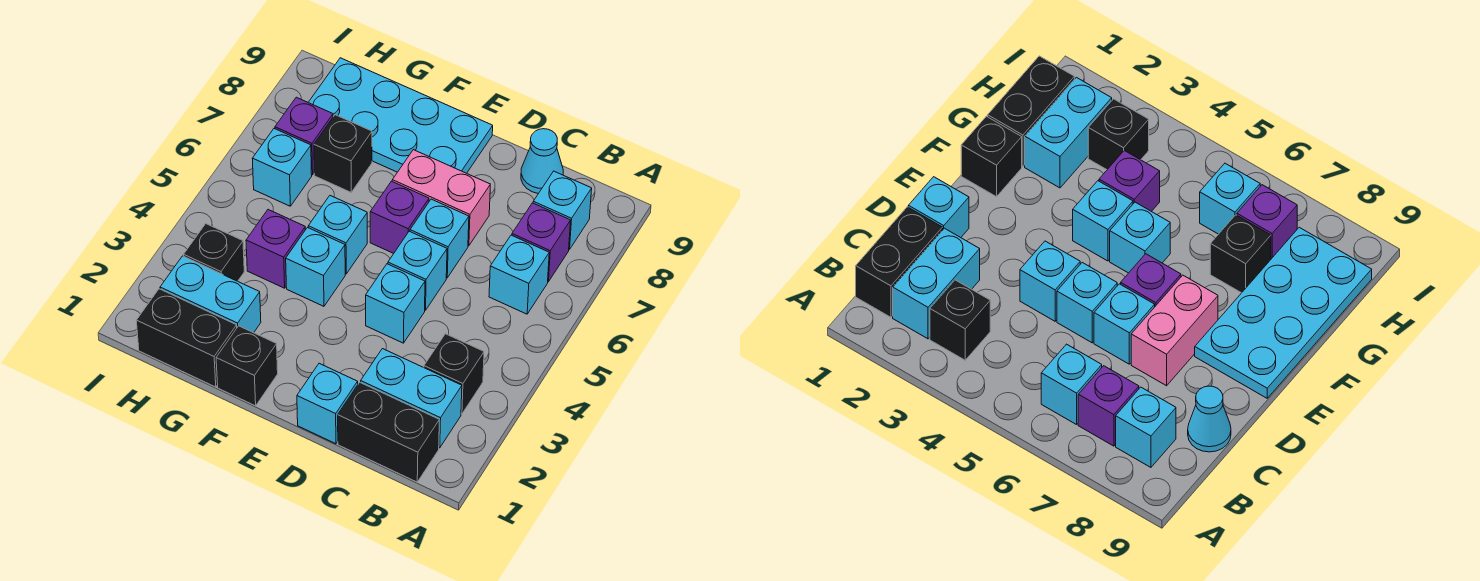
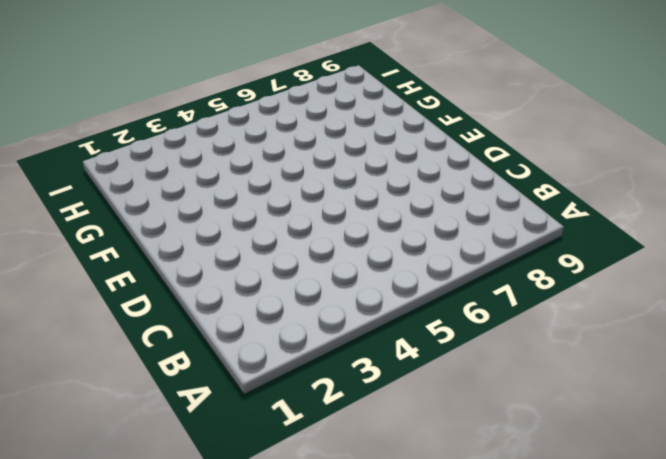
none -> black 1x2 brick [338,382,439,482]
none -> cyan 1x2 brick [361,349,462,448]
none -> black 1x1 brick [424,334,484,414]

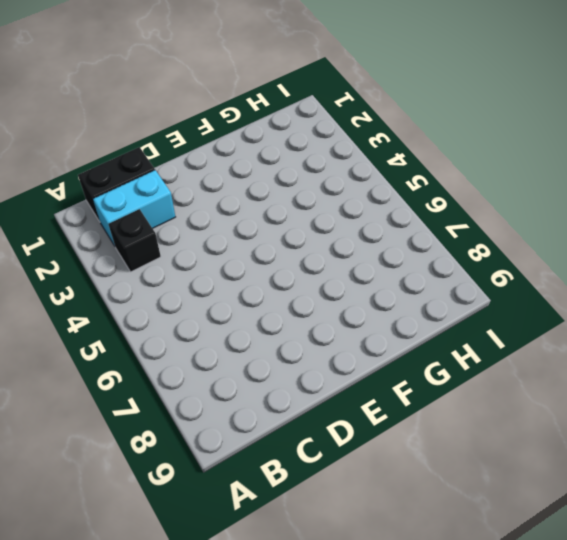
none -> cyan 1x1 brick [489,235,549,314]
none -> purple 1x1 brick [512,203,571,282]
none -> cyan 1x1 brick [533,171,592,250]

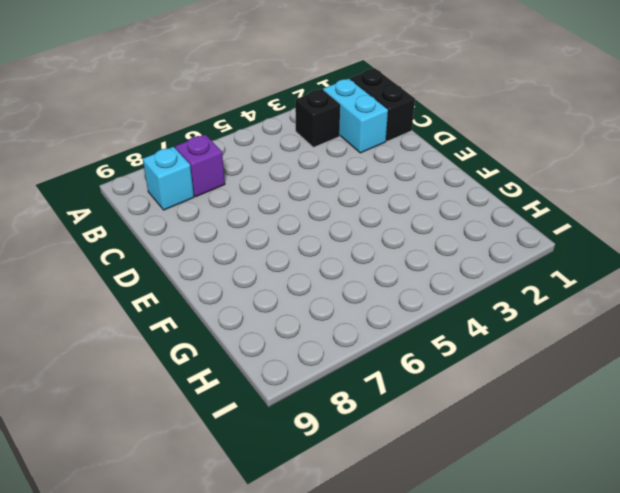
none -> cyan 1x1 brick [489,235,549,314]
none -> cyan 1x1 cone [521,129,563,194]
none -> cyan 1x1 brick [297,363,358,444]

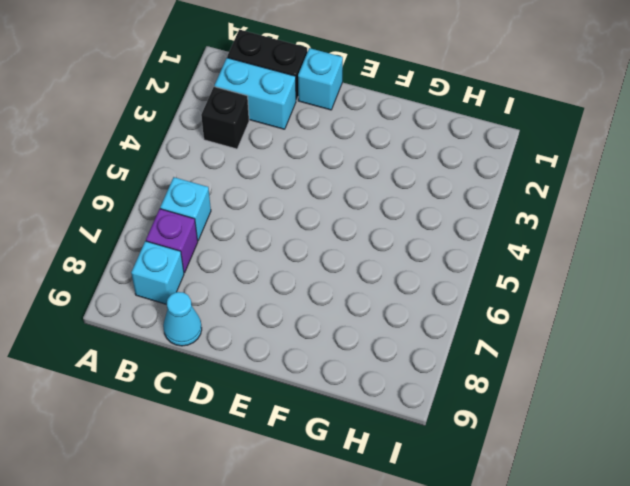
none -> cyan 1x1 brick [366,264,425,343]
none -> cyan 1x1 brick [388,231,447,310]
none -> cyan 1x1 brick [410,199,469,278]

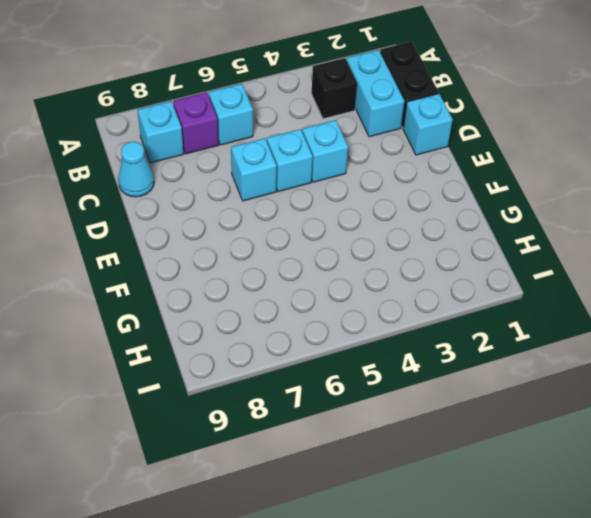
none -> pink 1x2 brick [392,150,490,246]
none -> purple 1x1 brick [370,181,429,253]
none -> cyan 2x4 plate [308,58,493,173]

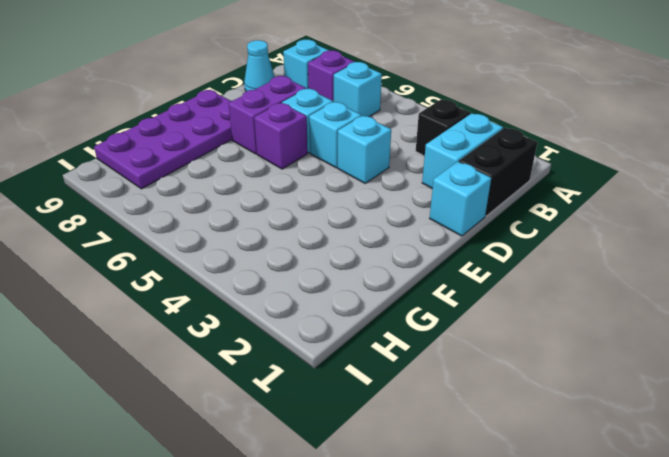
purple 1x2 brick [228,76,306,154] -> pink 1x2 brick [392,150,490,246]
purple 2x4 plate [94,90,232,189] -> cyan 2x4 plate [308,58,493,173]
none -> black 1x1 brick [216,326,278,406]
none -> cyan 1x1 brick [286,228,345,306]
none -> cyan 1x1 brick [308,196,367,274]

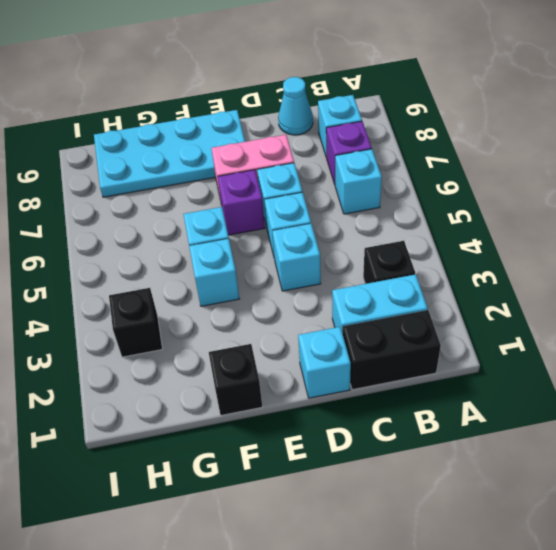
none -> black 1x2 brick [136,289,237,387]
none -> cyan 1x2 brick [160,256,261,333]
none -> purple 1x1 brick [246,210,305,288]

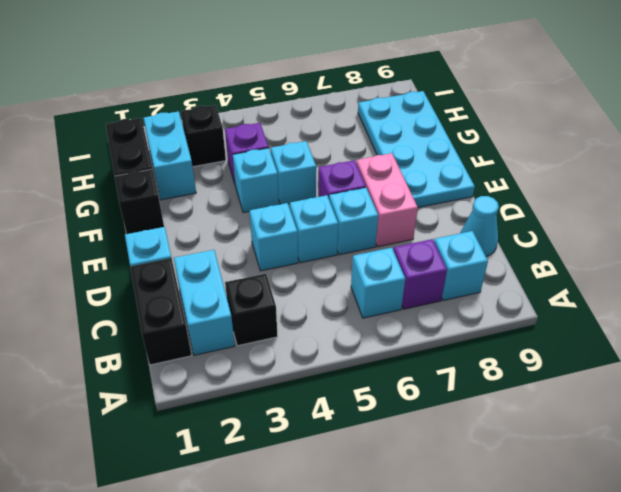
none -> black 1x1 brick [314,115,372,192]
none -> cyan 1x1 brick [252,129,312,206]
none -> purple 1x1 brick [275,97,333,175]

